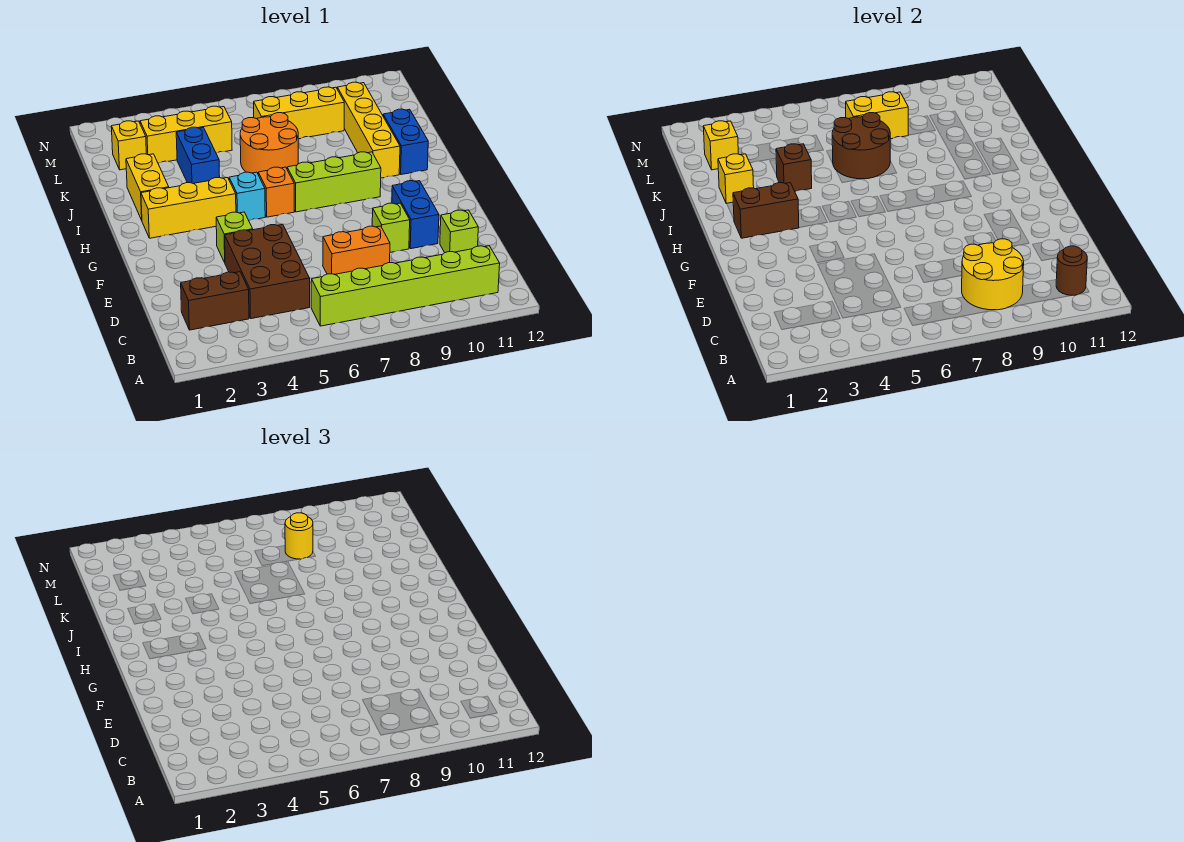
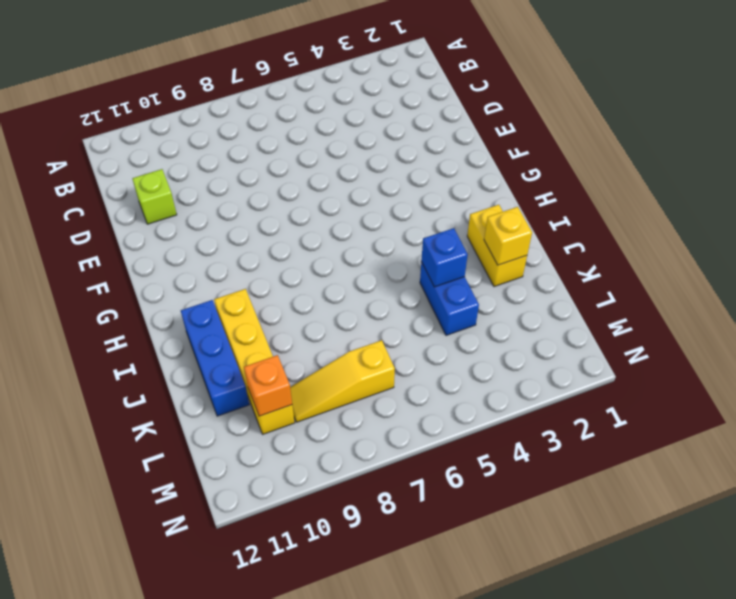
blue 1x3 brick [181,300,249,416] -> blue 1x2 brick [383,109,428,175]
blue 1x1 brick [421,228,468,287] -> brown 1x1 brick [776,144,812,191]
yellow 1x3 slope [290,340,395,422] -> yellow 1x3 brick [254,87,344,139]
orange 1x1 brick [244,355,292,416] -> orange 1x1 brick moved to [258,167,294,217]
none -> lime 1x6 brick [311,246,500,326]
none -> brown 1x2 brick [181,272,249,330]
none -> brown 2x3 brick [225,224,310,319]

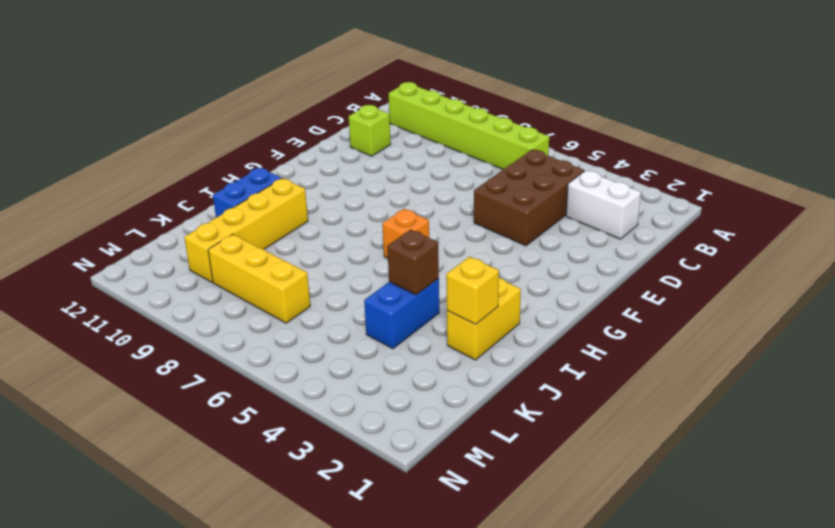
white 1x2 brick [566,171,641,239] -> brown 1x2 brick [181,272,249,330]
none -> orange 1x2 brick [323,226,390,274]
none -> lime 1x1 brick [372,203,410,252]
none -> blue 1x2 brick [392,181,439,249]

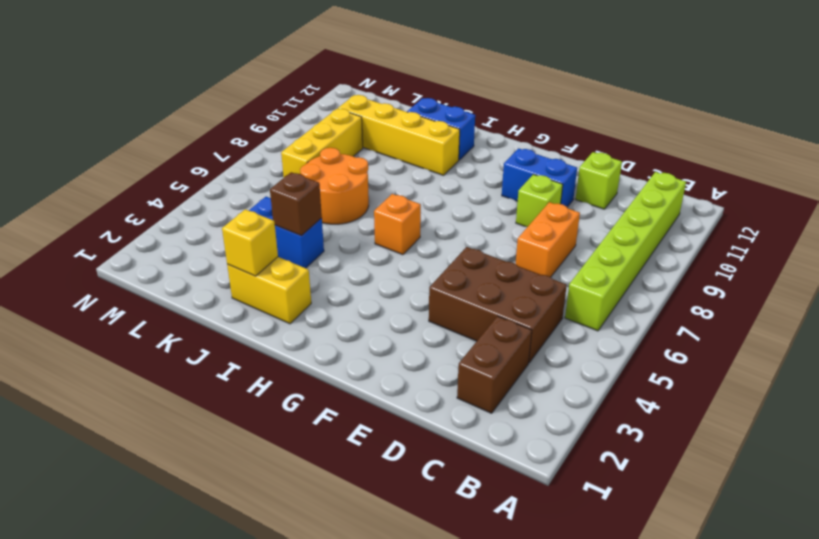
none -> lime 1x1 brick [216,212,253,262]
none -> yellow 1x3 brick [141,178,236,238]
none -> cyan 1x1 brick [229,172,265,220]

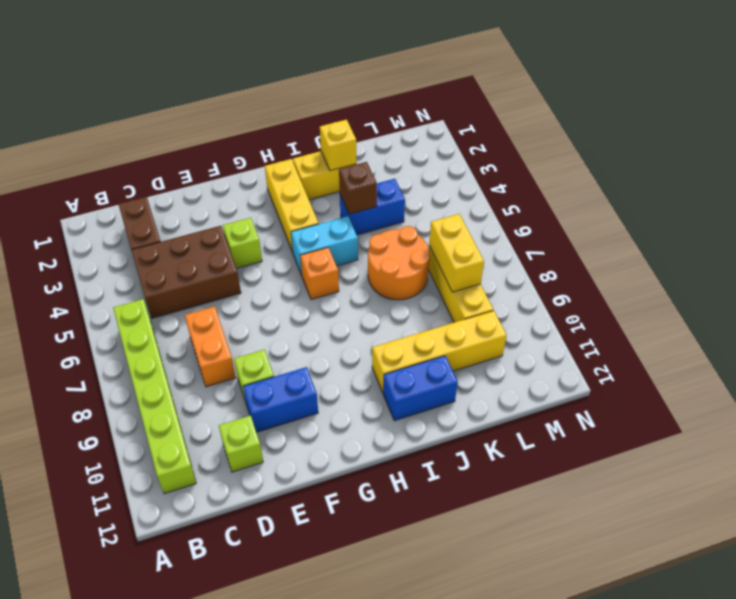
cyan 1x2 brick [291,216,358,275] -> cyan 1x1 brick [229,172,265,220]
none -> lime 1x3 brick [287,152,381,212]
none -> yellow 1x1 brick [111,121,146,170]
none -> yellow 1x3 brick [140,106,232,163]

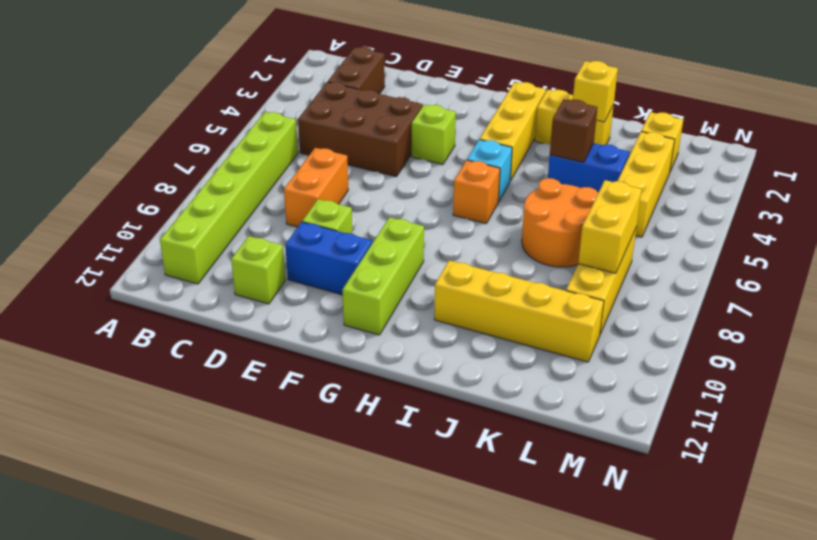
lime 1x3 brick [343,217,424,335] -> lime 1x3 brick moved to [287,152,381,212]
none -> blue 1x2 brick [383,109,428,175]
none -> yellow 2x2 round brick [962,239,1024,310]
none -> brown 1x1 round brick [1056,246,1087,295]

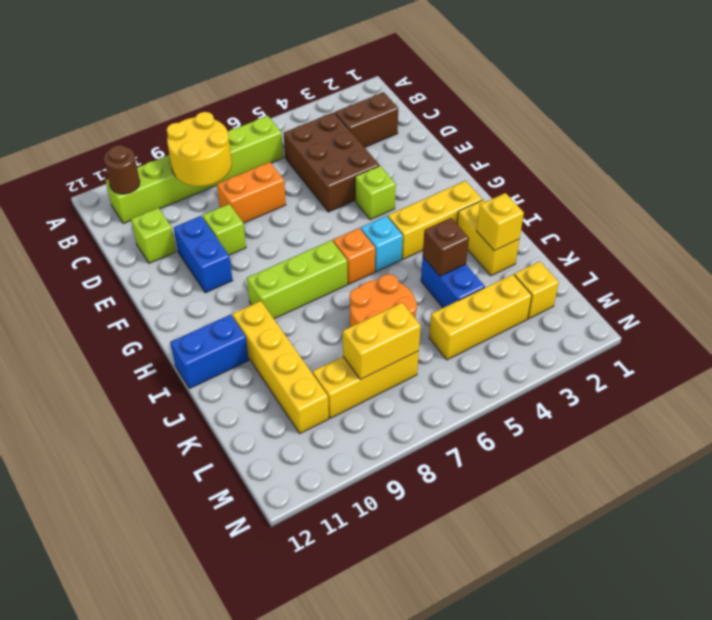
blue 1x2 brick [170,315,249,389] -> blue 1x2 brick turned to [383,109,428,175]
none -> brown 1x2 brick [733,183,799,238]
none -> brown 2x2 round brick [832,113,890,179]
none -> yellow 1x1 brick [703,121,738,170]

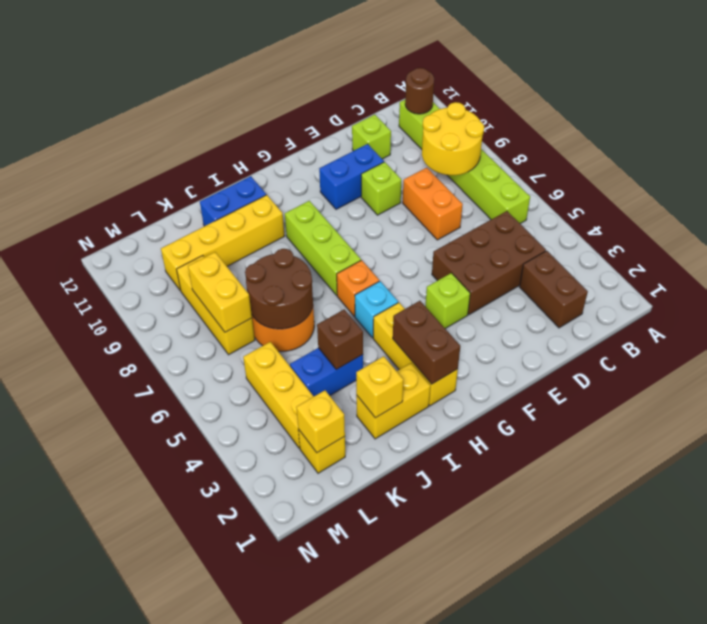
none -> yellow 1x1 round brick [285,513,313,559]

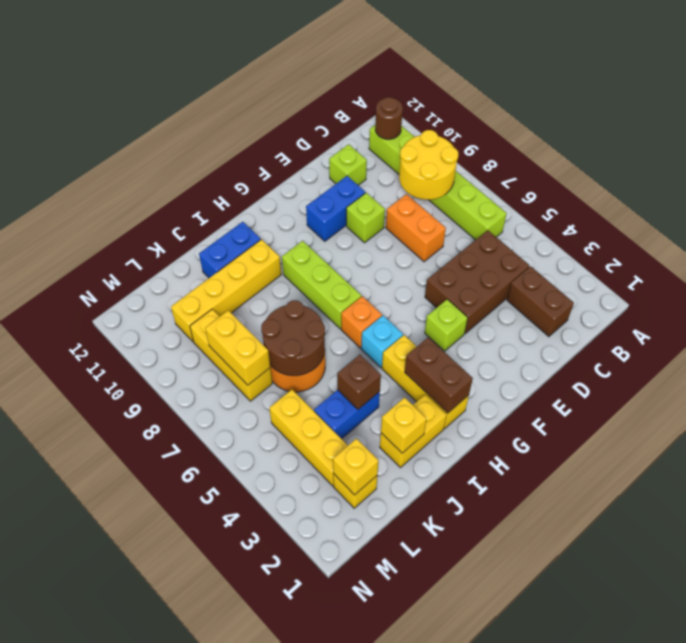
none -> yellow 1x1 round brick [285,513,313,559]

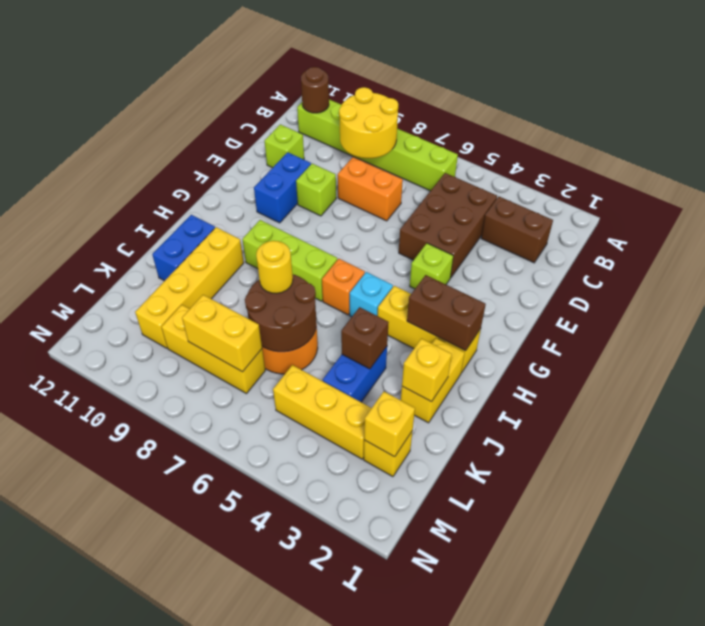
yellow 1x1 round brick [256,241,293,293] -> yellow 1x1 round brick moved to [285,513,313,559]

